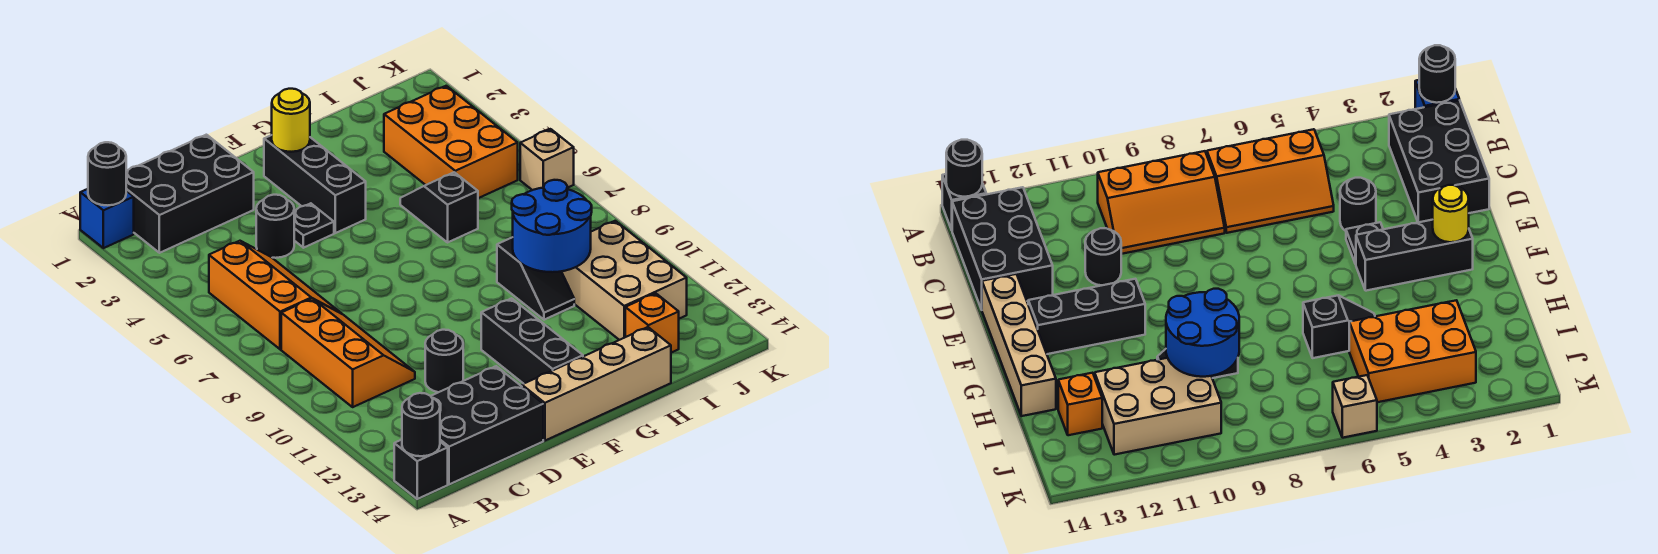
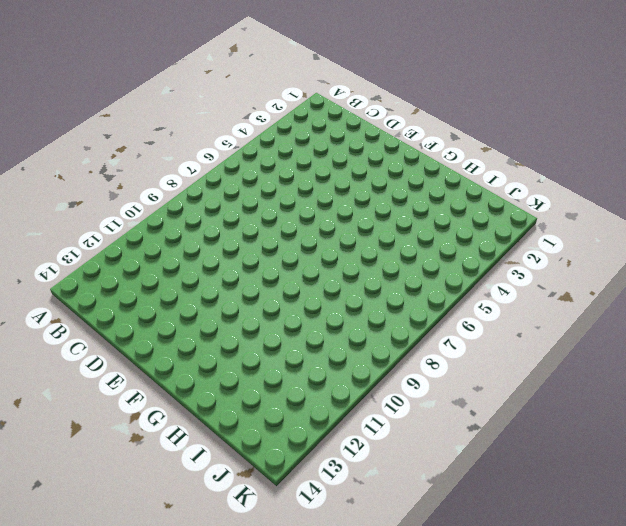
none -> blue 1x1 brick [80,189,134,248]
none -> black 1x1 brick [394,440,448,499]
none -> black 2x3 brick [126,135,254,253]

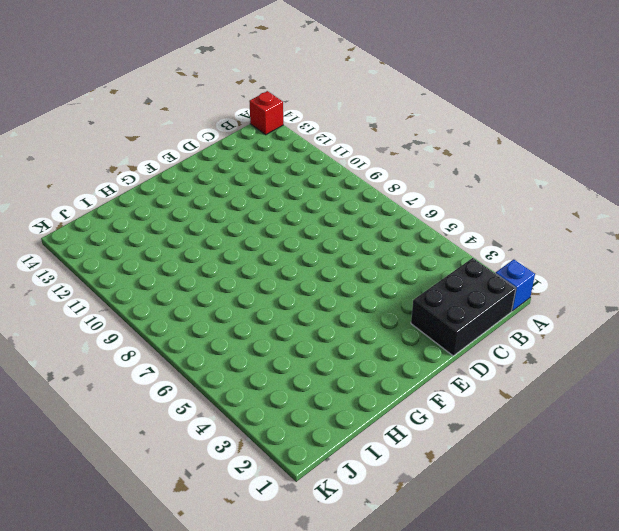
red 1x1 brick [249,91,283,135] -> black 1x1 brick [394,440,448,499]
none -> orange 2x3 slope [209,241,341,349]
none -> orange 2x3 slope [281,298,415,407]
none -> black 2x3 brick [431,366,543,484]

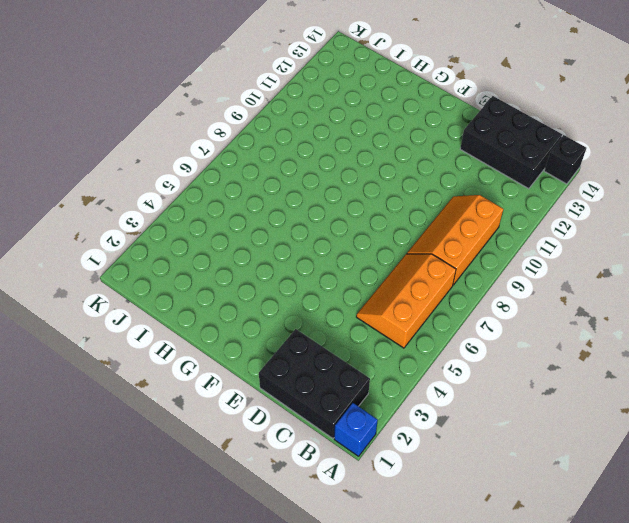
none -> black 1x1 round brick [256,195,294,258]
none -> black 1x1 round brick [425,330,463,392]
none -> black 1x1 plate [294,203,334,248]

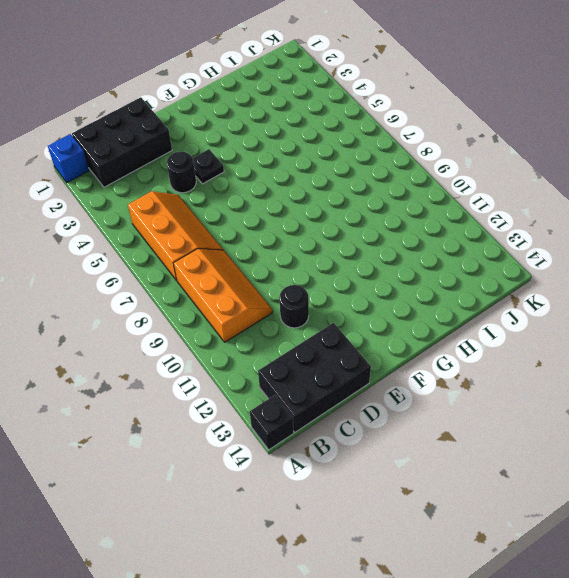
none -> tan 1x4 brick [522,327,671,441]
none -> black 1x3 brick [264,135,366,233]
none -> black 1x3 brick [481,298,583,384]

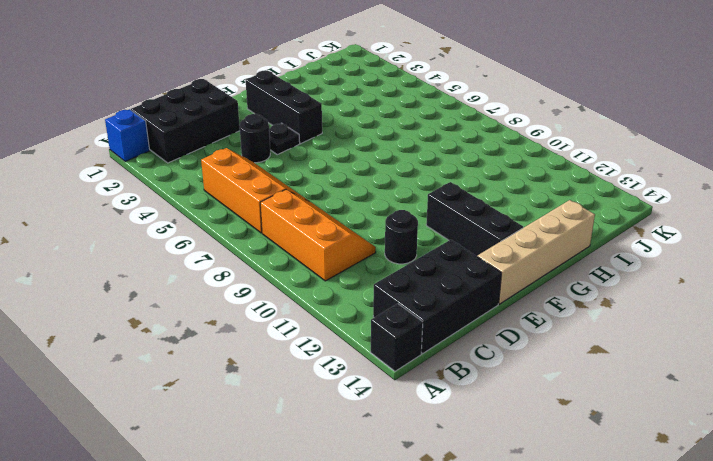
none -> black 1x2 slope [400,172,478,242]
none -> black 1x2 slope [497,237,574,320]
none -> orange 2x3 brick [384,86,518,198]

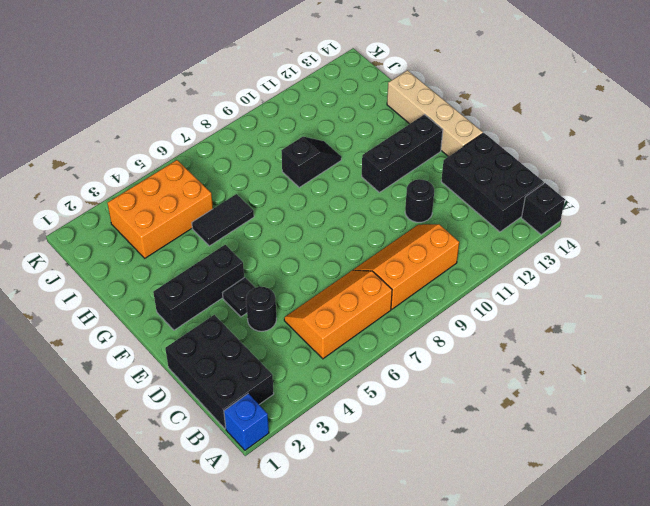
black 1x2 tile [192,194,254,246] -> black 1x2 slope [400,172,478,242]
none -> tan 2x3 brick [561,221,687,340]
none -> orange 1x1 brick [625,293,679,353]
none -> tan 1x1 brick [520,129,574,190]

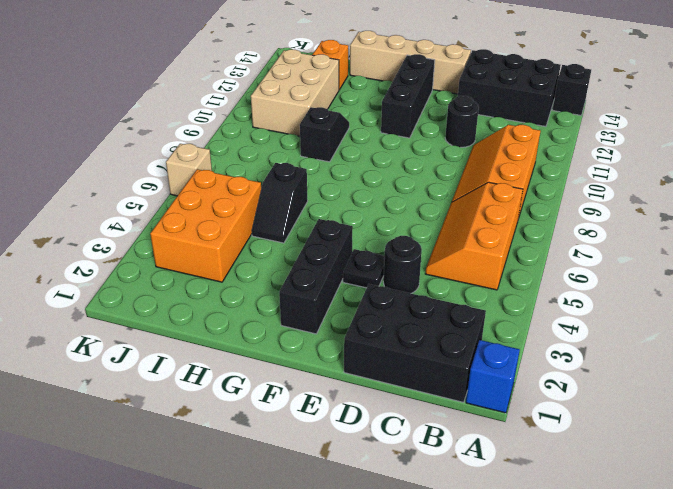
none -> black 1x1 round brick [88,142,126,205]
none -> black 1x1 round brick [402,393,440,456]
none -> yellow 1x1 round brick [272,89,310,152]

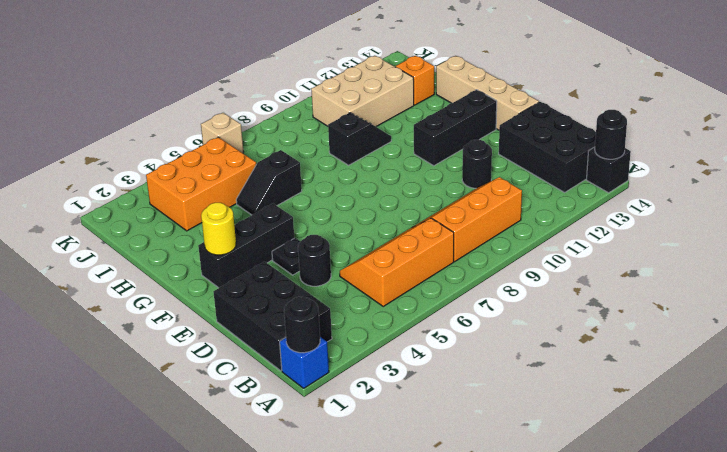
none -> blue 2x2 round brick [512,180,592,272]

